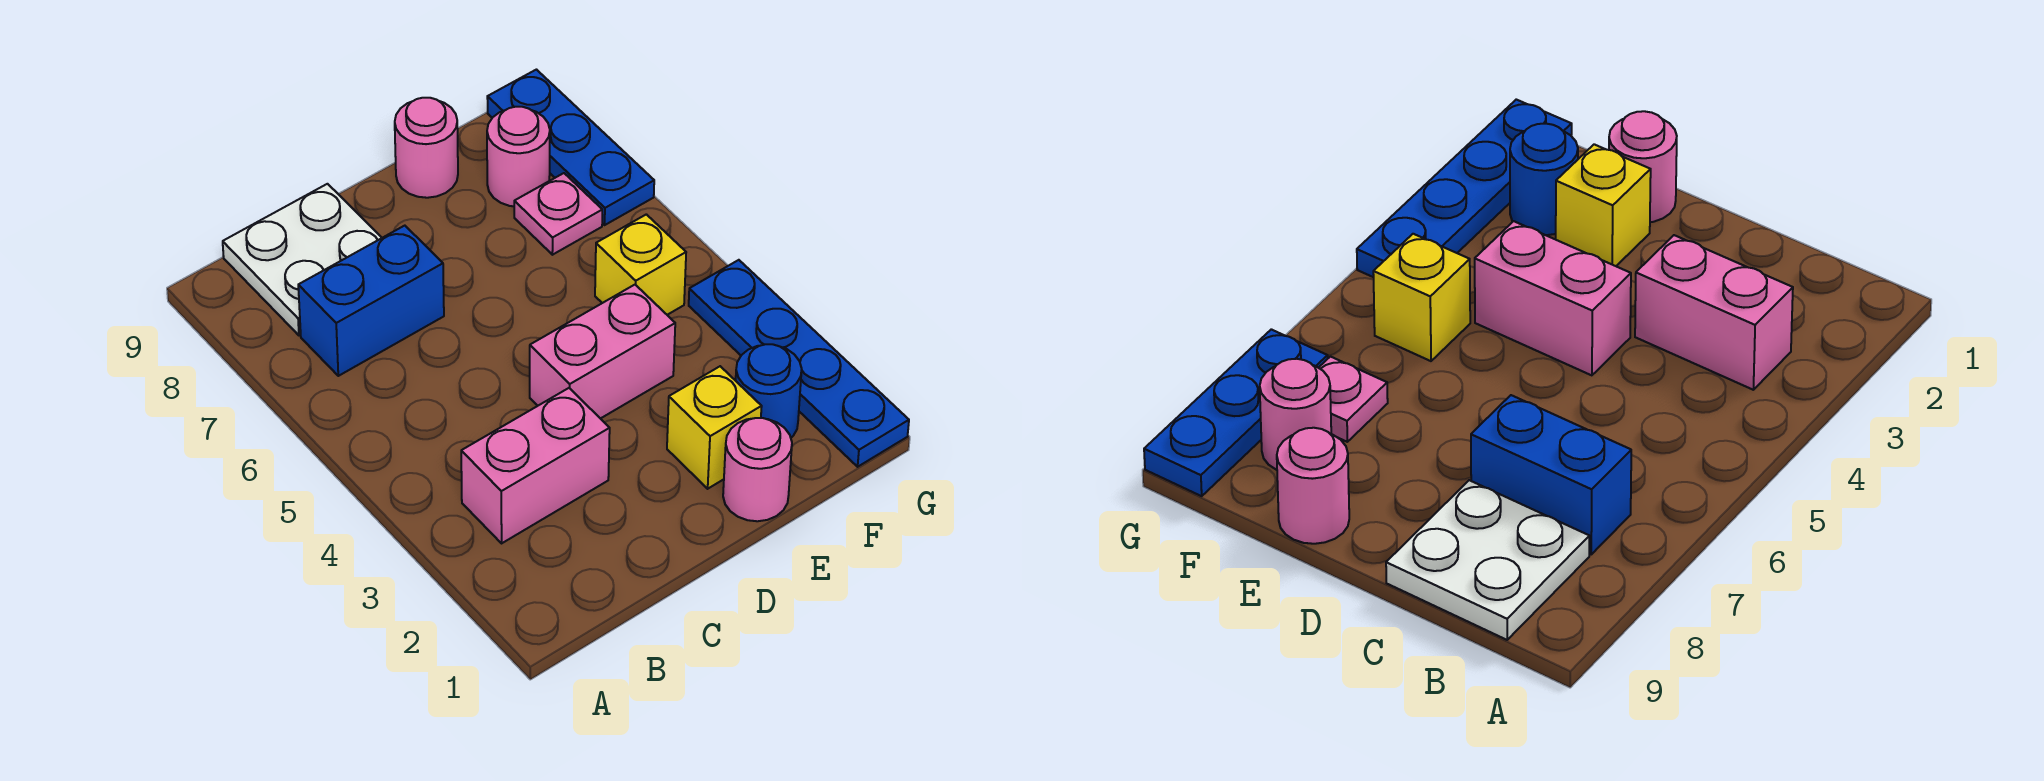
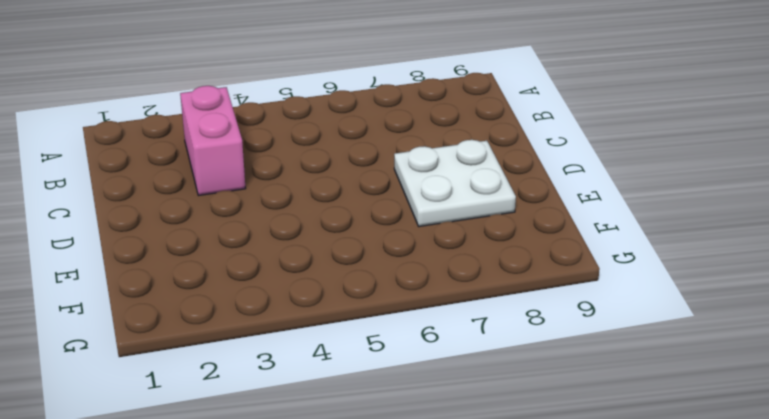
white 2x2 plate [394,139,516,227] -> white 2x2 plate moved to [223,184,382,335]
none -> blue 1x2 brick [298,226,444,376]
none -> pink 1x2 brick [530,285,675,419]
none -> pink 1x1 round brick [723,418,792,521]

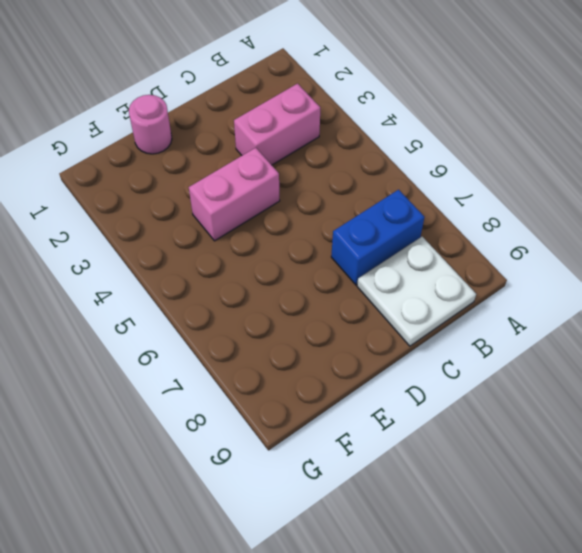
none -> yellow 1x1 brick [667,366,762,489]
none -> pink 1x1 round brick [395,98,458,198]
none -> blue 1x1 round brick [736,344,802,438]

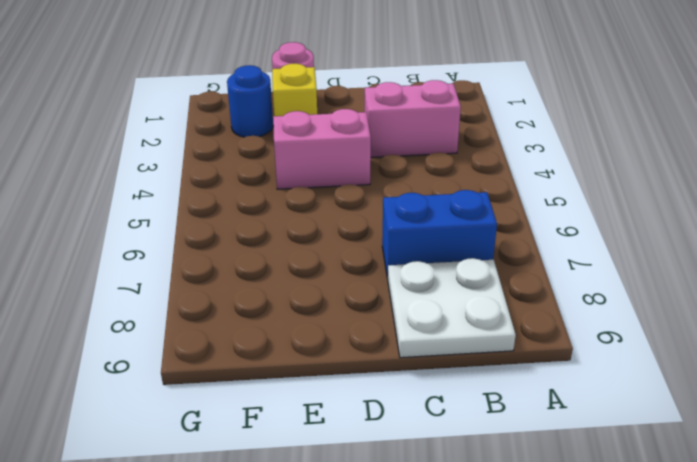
none -> pink 1x1 round brick [395,98,458,198]
none -> yellow 1x1 brick [595,214,686,315]
none -> pink 1x1 plate [514,173,602,255]

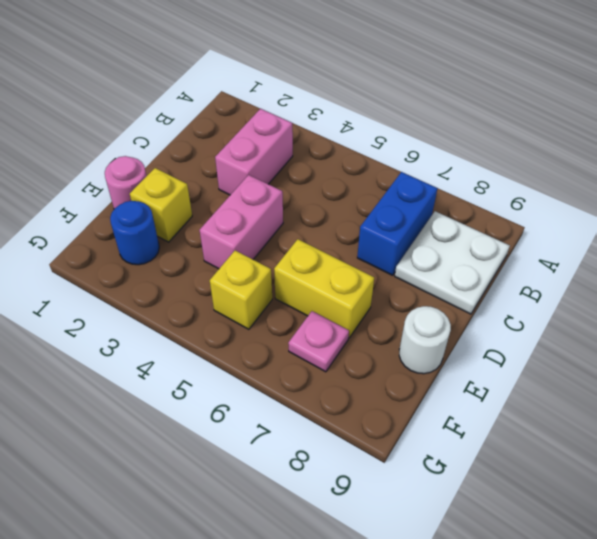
yellow 1x2 brick [274,239,374,338] -> none
white 1x1 round brick [399,306,451,374] -> pink 1x1 round brick [395,98,458,198]
none -> pink 1x1 round brick [487,107,550,206]
none -> blue 1x4 plate [689,260,909,467]
none -> blue 1x3 plate [487,70,654,225]

